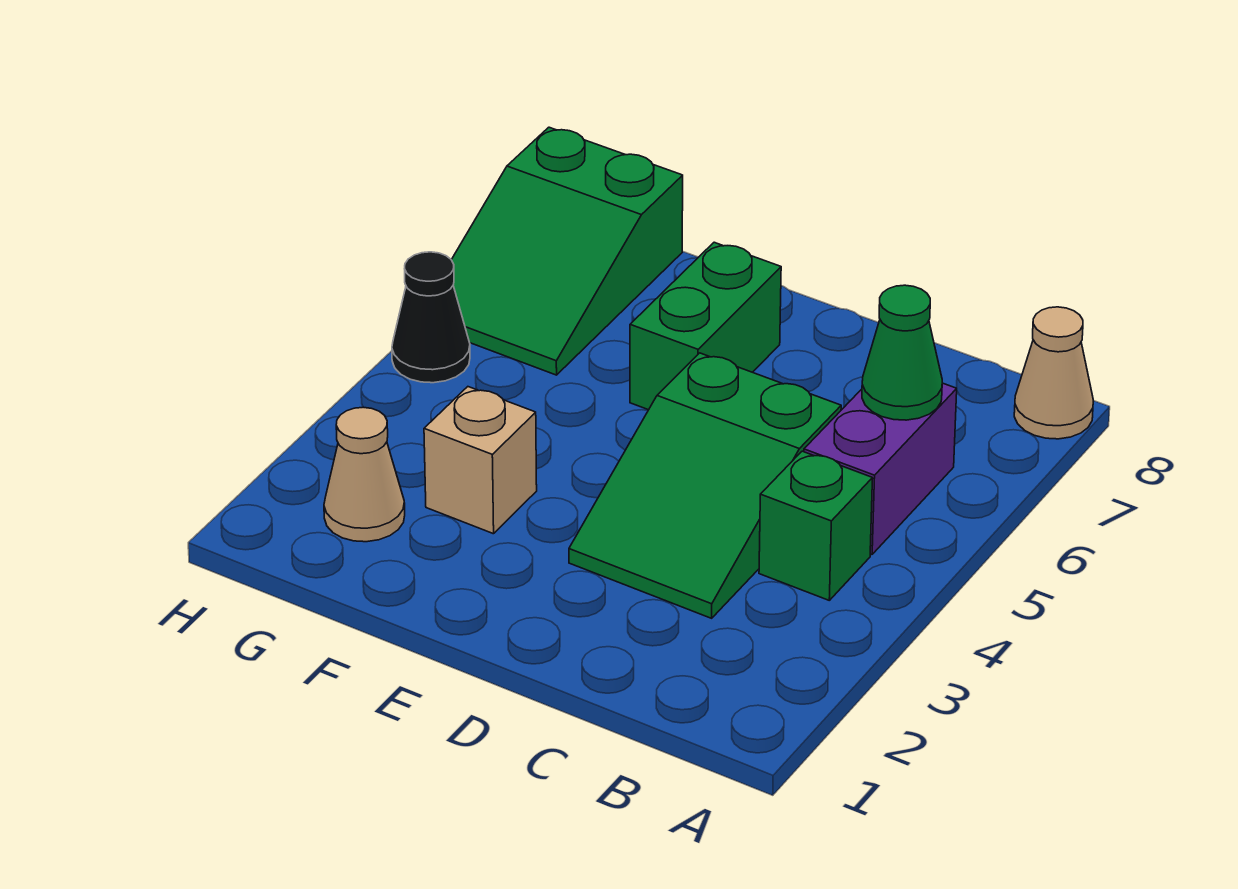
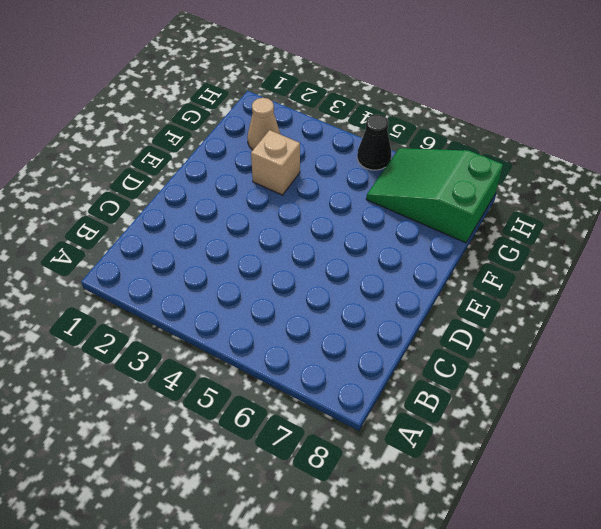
none -> tan 1x1 cone [1014,307,1093,439]
none -> green 1x1 brick [759,451,873,600]

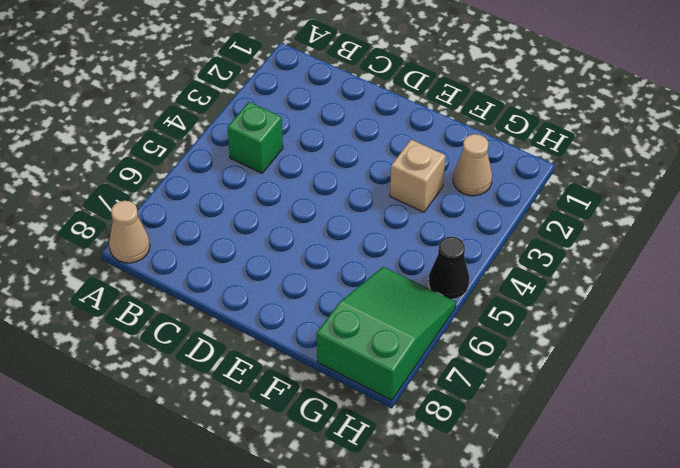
none -> purple 1x2 brick [804,383,957,554]
none -> green 2x3 slope [569,353,841,618]

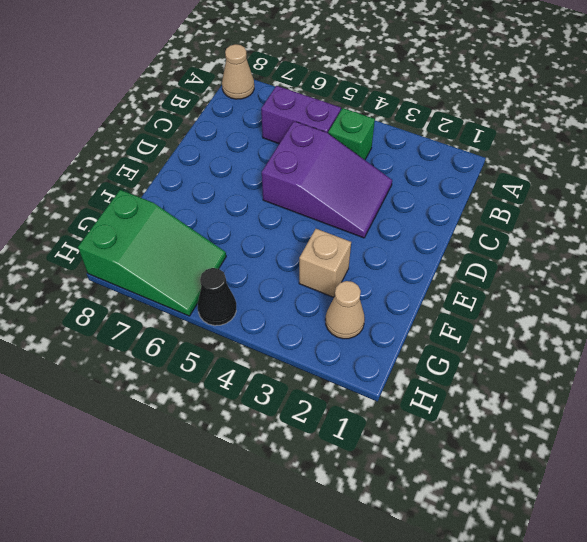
purple 2x3 slope [262,121,392,238] -> green 2x3 slope [569,353,841,618]
none -> green 1x2 brick [630,242,781,410]
none -> green 1x1 cone [862,285,942,420]

